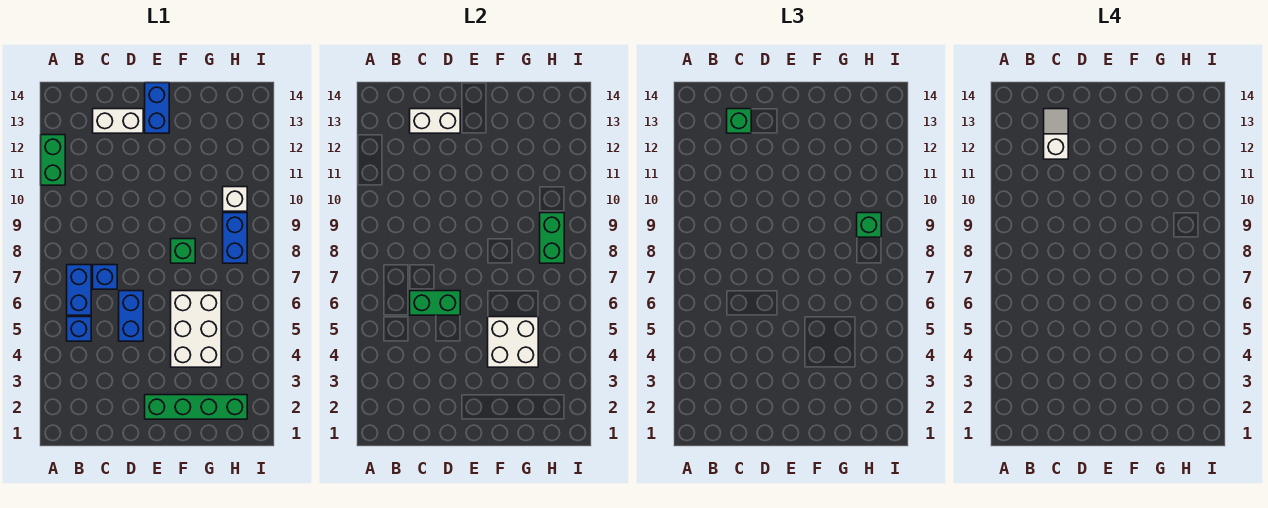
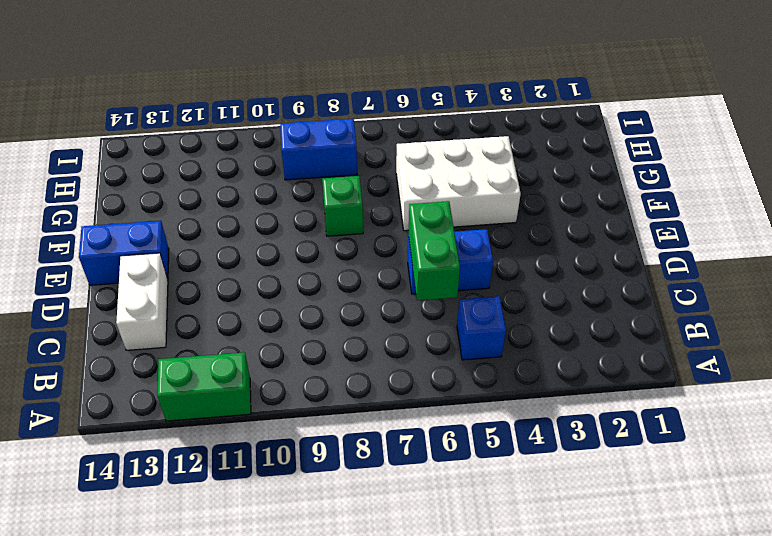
none -> blue 1x2 brick [67,265,91,315]
none -> blue 1x1 brick [93,265,117,289]
none -> green 1x4 brick [145,395,247,419]

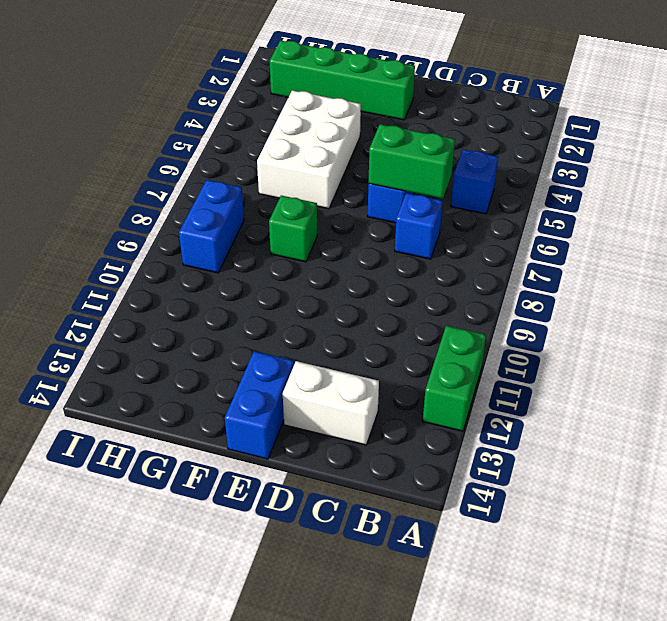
none -> blue 1x2 brick [67,265,91,315]
none -> white 1x1 brick [223,187,247,211]
none -> white 1x2 brick [410,109,460,133]

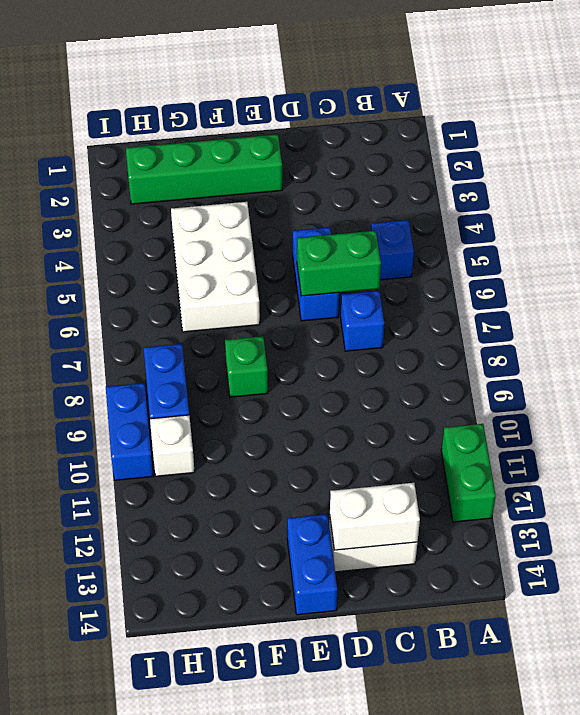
blue 1x2 brick [106,383,153,480] -> blue 1x2 brick moved to [67,265,91,315]
none -> white 2x2 brick [488,317,538,367]
none -> green 1x2 brick [540,213,564,263]
none -> green 1x1 brick [727,109,751,133]

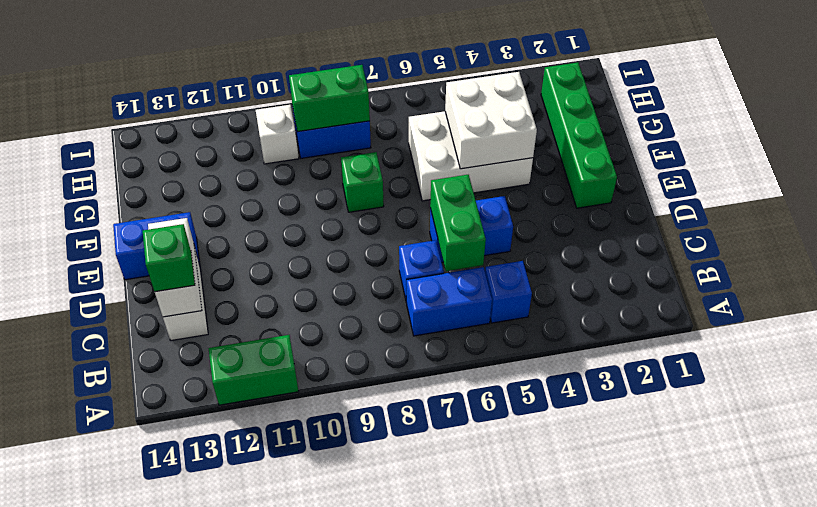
none -> green 1x1 brick [857,213,881,237]
none -> white 1x2 slope [1044,109,1068,159]

